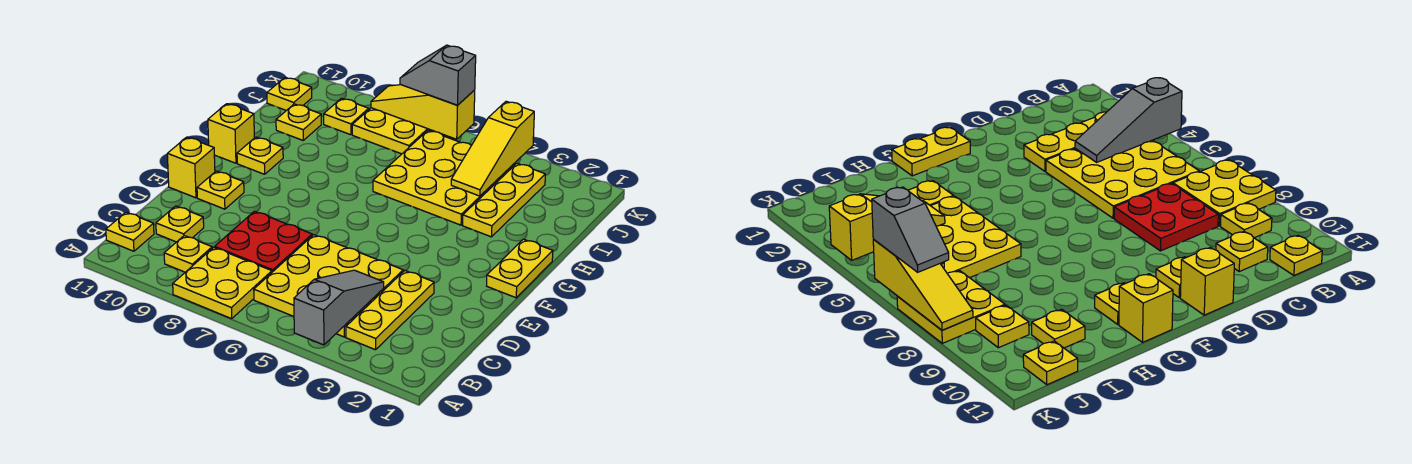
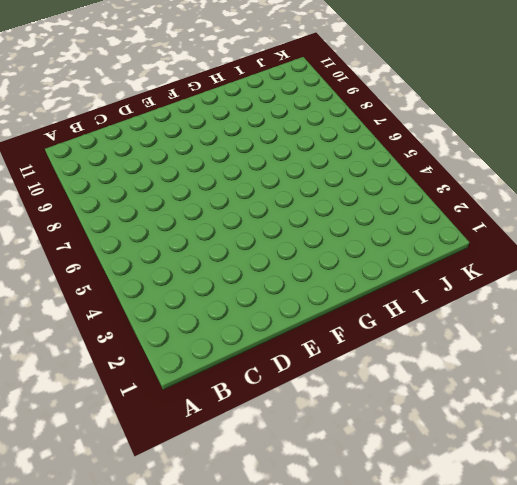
none -> yellow 2x2 plate [173,247,272,319]
none -> yellow 1x3 plate [346,271,434,350]
none -> yellow 3x3 plate [254,235,403,337]

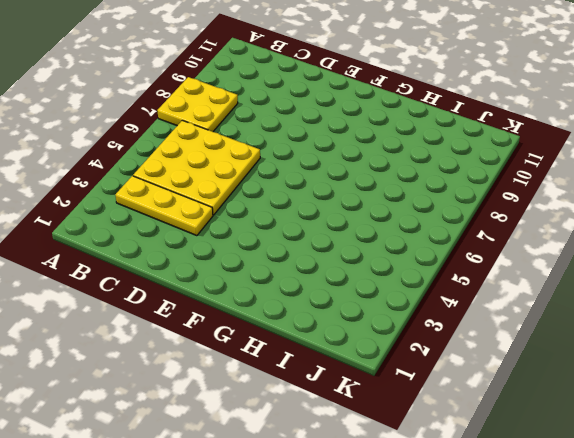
none -> yellow 1x1 plate [164,236,212,272]
none -> yellow 1x1 plate [106,212,154,251]
none -> red 2x2 plate [215,211,312,272]

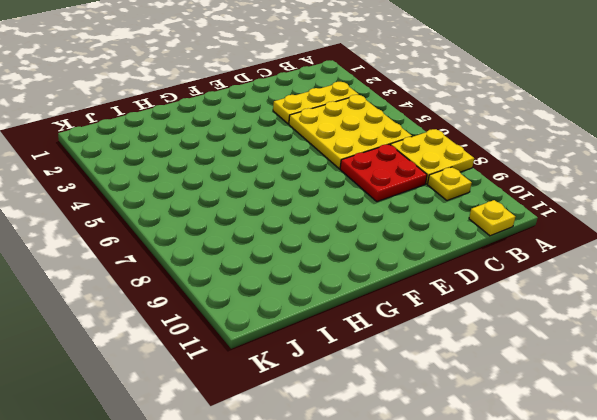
none -> yellow 1x1 plate [156,206,204,242]
none -> yellow 1x1 plate [197,171,244,209]
none -> yellow 1x1 brick [167,137,215,198]

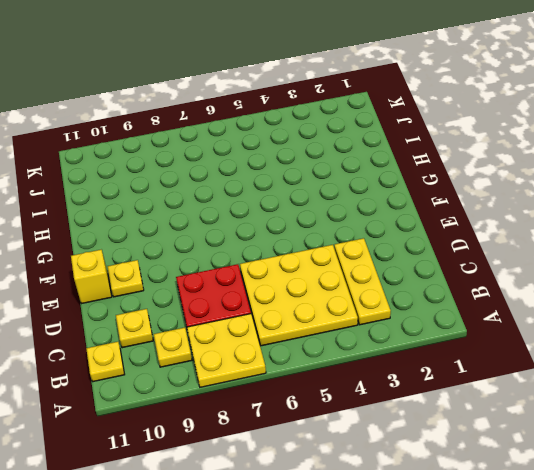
none -> yellow 1x2 plate [487,239,553,298]
none -> yellow 1x1 plate [237,137,283,174]
none -> yellow 1x1 brick [208,104,254,163]

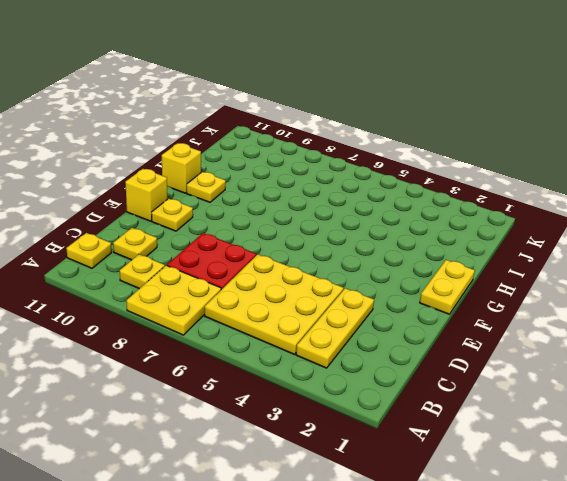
none -> yellow 1x3 plate [463,163,545,237]
none -> yellow 3x3 plate [373,130,515,225]
none -> yellow 1x1 plate [276,104,321,140]

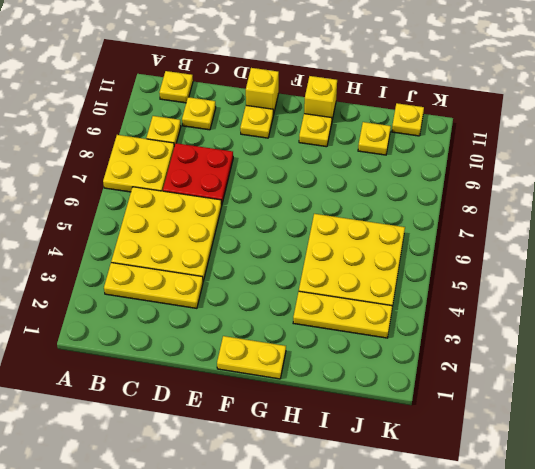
none -> yellow 2x2 plate [352,108,435,154]
none -> yellow 1x1 plate [324,98,369,135]
none -> grey 1x3 slope [294,270,384,345]

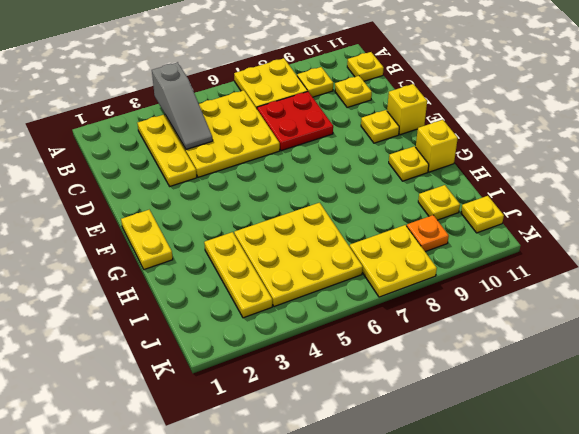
orange 1x1 plate [407,215,449,252] -> yellow 1x1 plate [324,98,369,135]
none -> yellow 1x3 slope [451,101,534,196]
none -> yellow 1x3 slope [371,85,475,139]
none -> grey 1x2 slope [400,45,476,105]

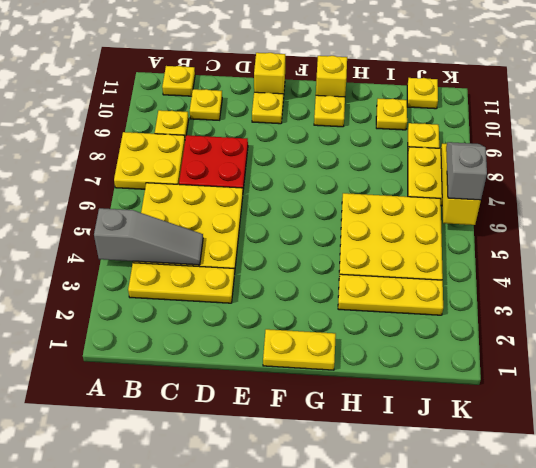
none -> yellow 1x3 slope [451,101,534,196]

